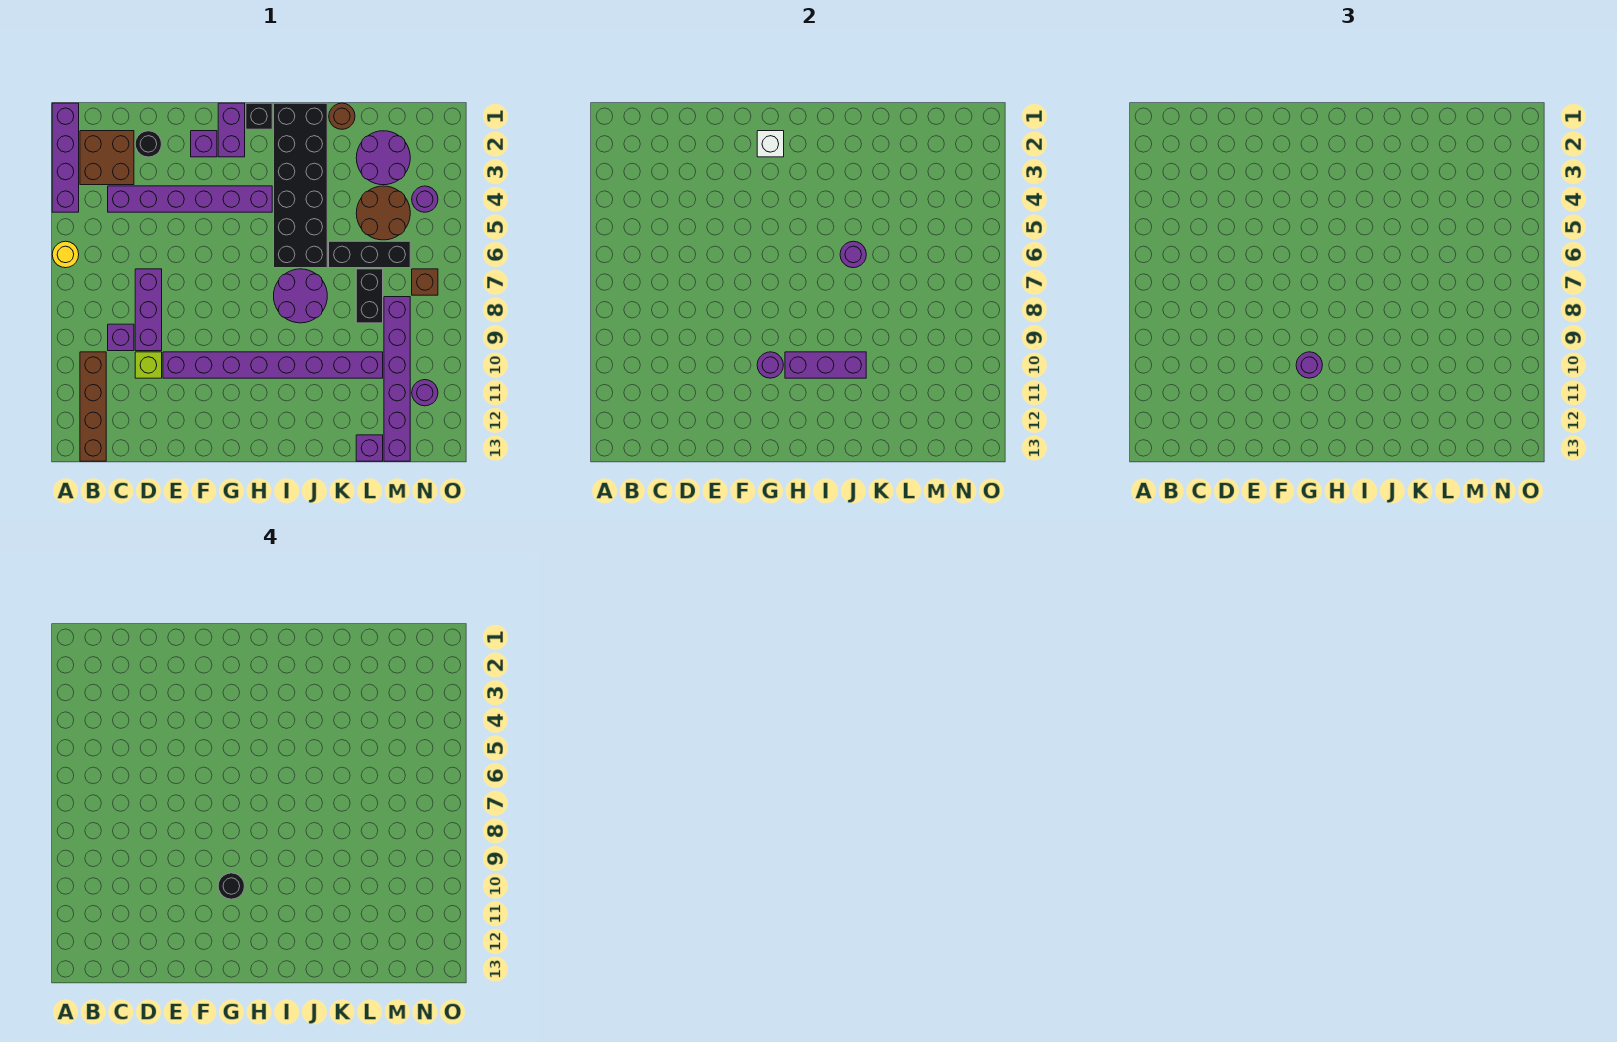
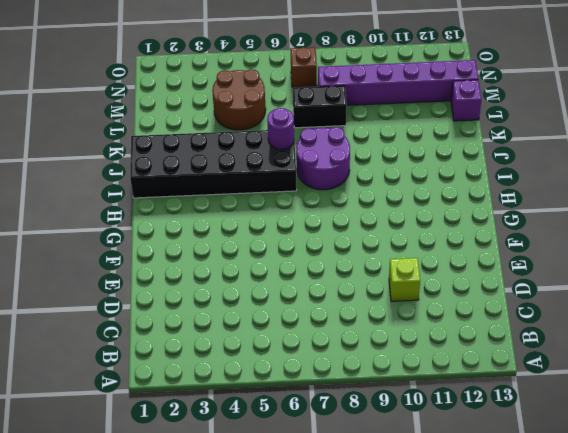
none -> purple 1x4 brick [52,103,79,212]
none -> yellow 1x1 round brick [52,241,79,268]
none -> brown 2x2 brick [80,131,134,185]
none -> brown 1x4 brick [80,352,106,461]

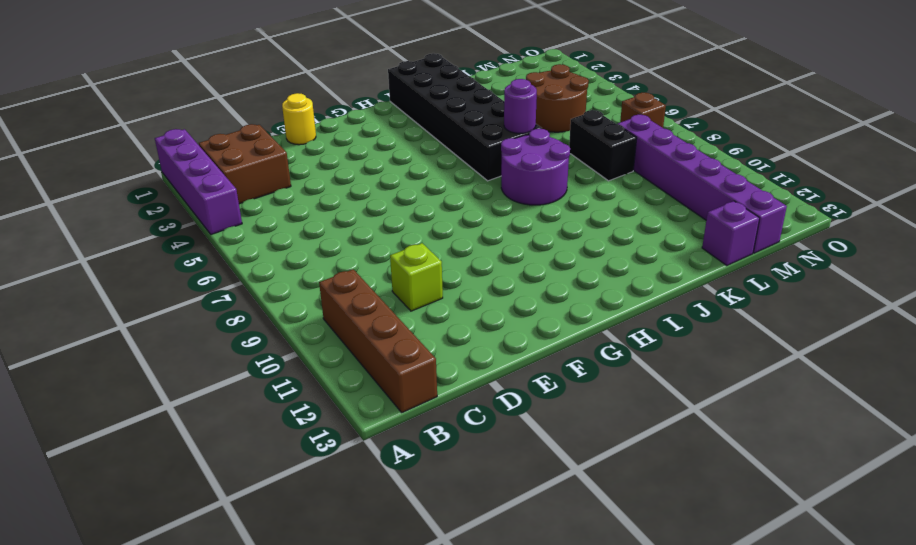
yellow 1x1 round brick [282,93,316,145] -> yellow 1x1 round brick moved to [52,241,79,268]
none -> purple 1x6 brick [108,186,272,212]
none -> purple 1x1 brick [108,324,134,351]
none -> black 1x1 round brick [135,131,162,157]
none -> purple 1x3 brick [135,269,162,351]

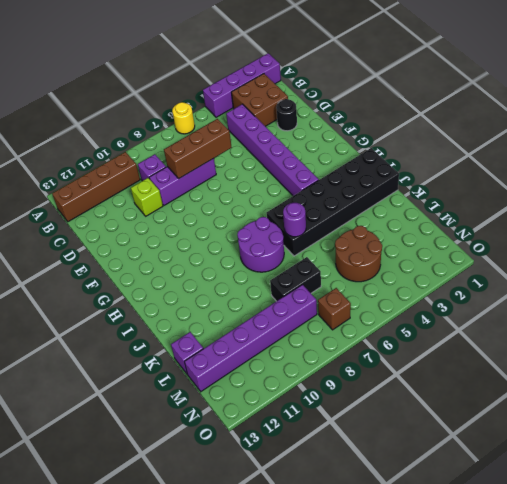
brown 1x3 brick [164,119,232,178] -> none
none -> purple 1x8 brick [163,352,383,378]
none -> purple 1x1 brick [191,131,217,157]
none -> purple 1x2 brick [218,103,245,157]
none -> black 1x1 brick [246,103,272,129]

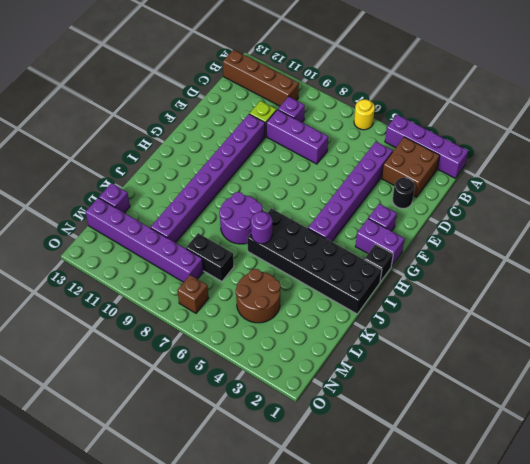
none -> brown 1x1 round brick [329,103,355,129]
none -> black 1x3 brick [329,241,410,268]
none -> purple 2x2 round brick [356,131,410,185]
none -> purple 1x1 round brick [412,186,438,212]

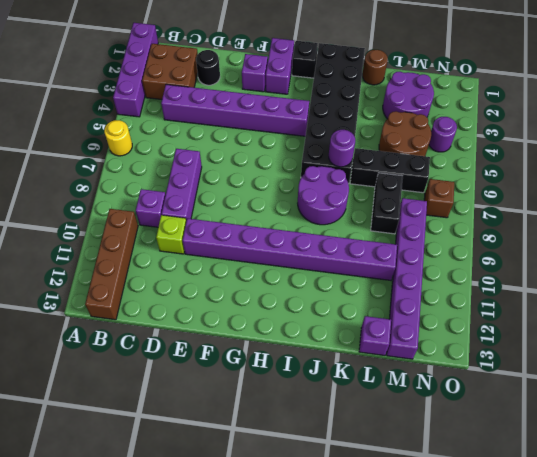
none -> purple 1x1 round brick [412,380,438,406]
none -> white 1x1 brick [757,131,784,157]
none -> purple 1x1 round brick [757,352,783,378]
none -> purple 1x3 brick [785,352,866,378]

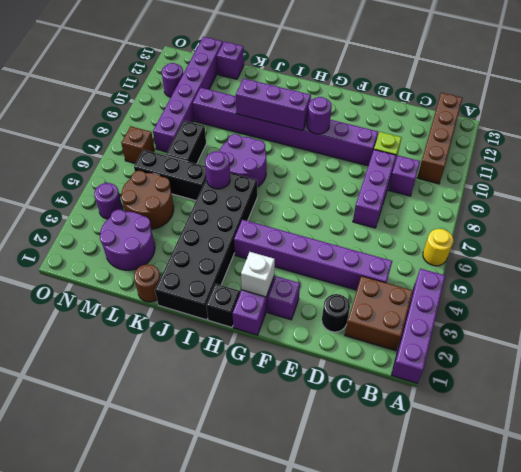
none -> purple 1x1 round brick [1296,352,1322,378]
none -> black 1x1 round brick [218,873,244,899]

